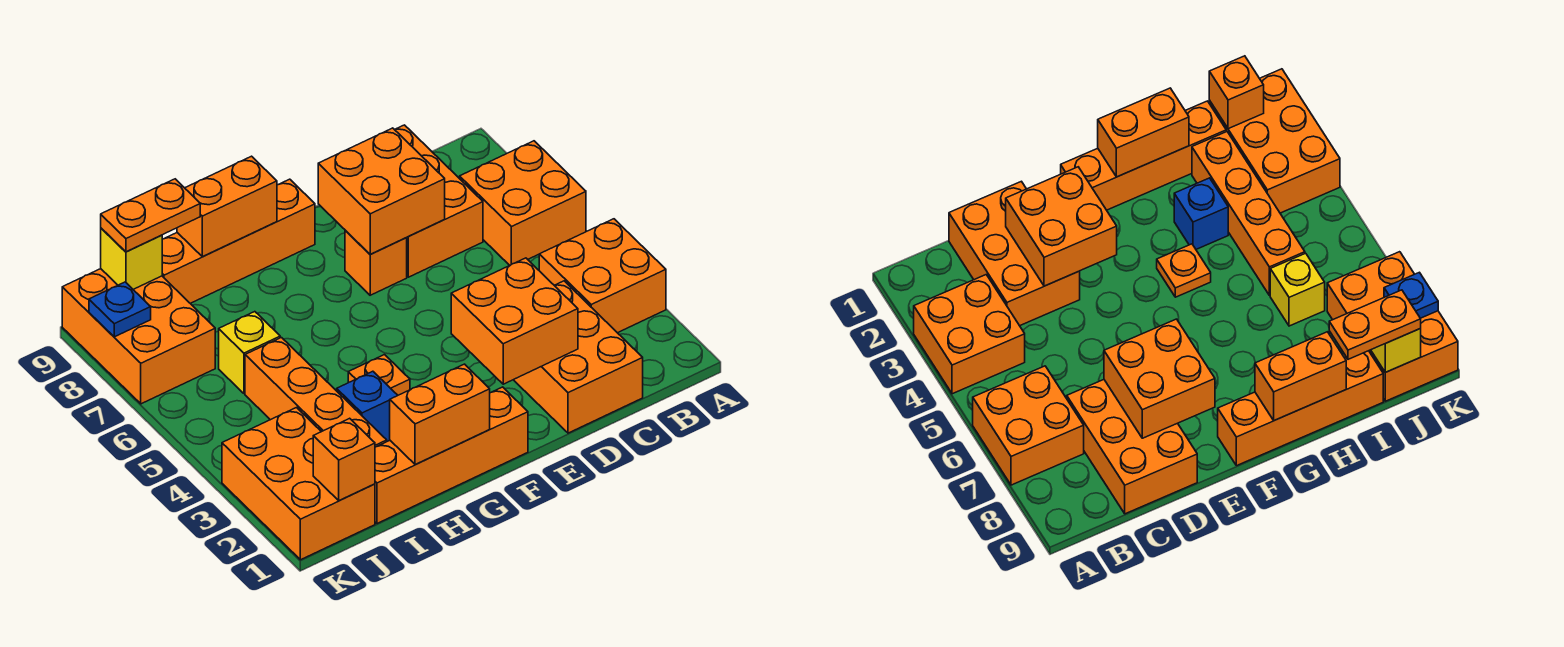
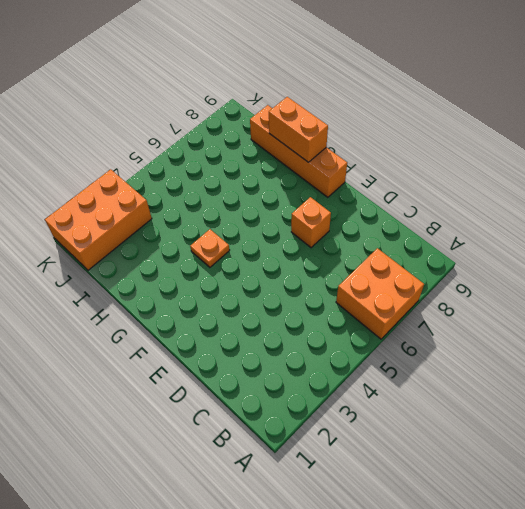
none -> orange 2x2 brick [539,219,666,333]
none -> orange 2x3 brick [514,281,643,433]
none -> orange 2x3 brick [395,125,483,277]

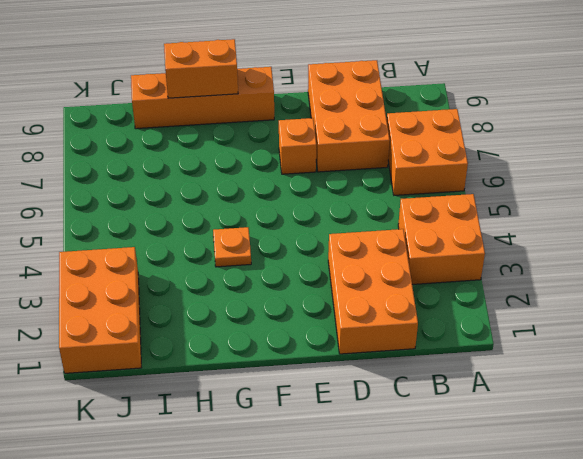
none -> orange 1x4 brick [375,387,528,524]
none -> blue 1x1 brick [337,371,398,441]
none -> orange 1x4 brick [245,338,387,447]

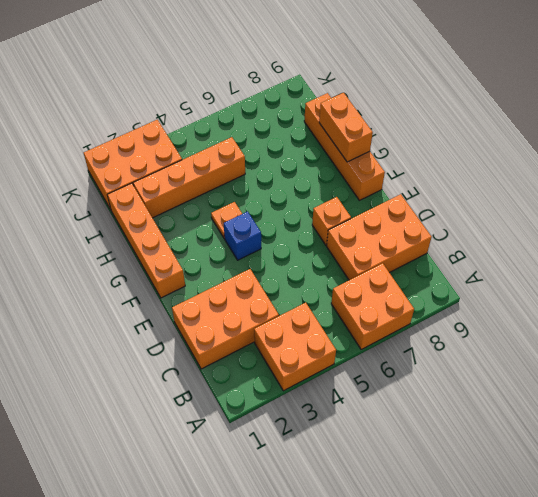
blue 1x1 brick [224,211,261,260] -> blue 1x1 brick moved to [337,371,398,441]
none -> yellow 1x1 brick [219,312,280,394]
none -> orange 2x3 brick [62,269,215,404]
none -> orange 2x2 brick [451,258,578,384]

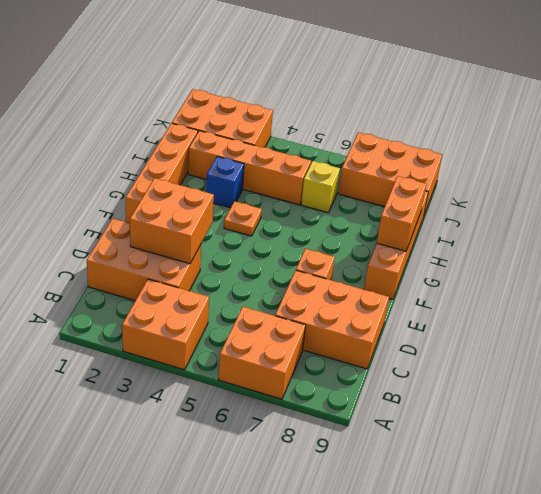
none -> orange 2x2 brick [318,128,445,254]
none -> orange 1x2 brick [390,364,490,465]
none -> orange 1x1 brick [313,418,375,500]

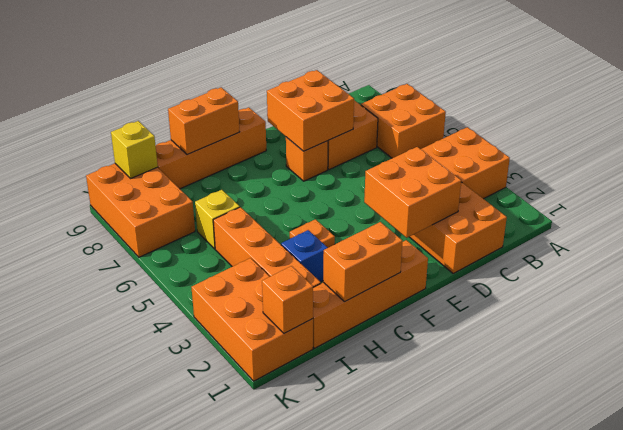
none -> blue 1x1 plate [89,282,151,337]
none -> orange 1x2 plate [101,179,200,252]

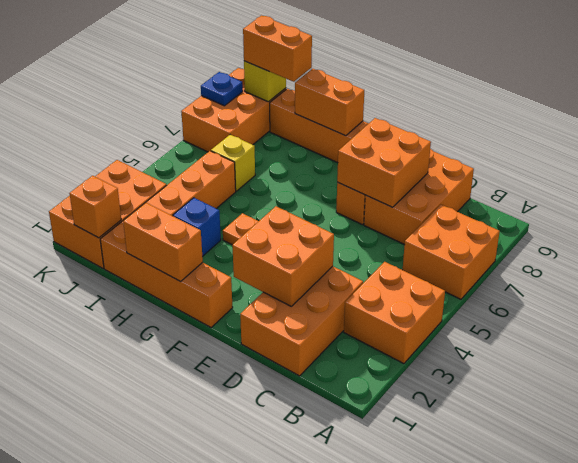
orange 1x2 brick [243,16,312,82] -> orange 1x2 plate [101,179,200,252]

